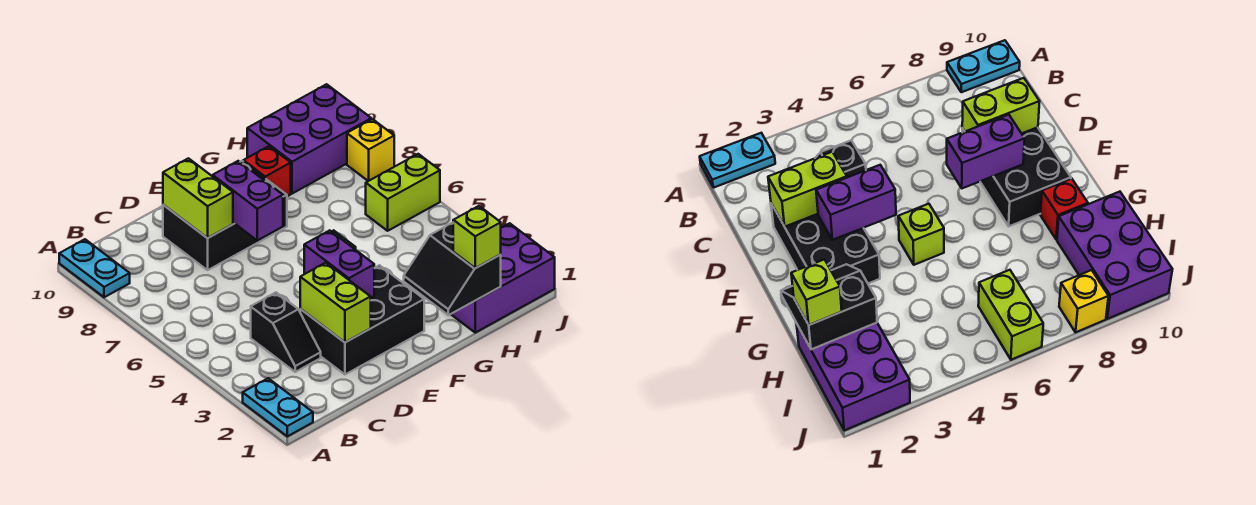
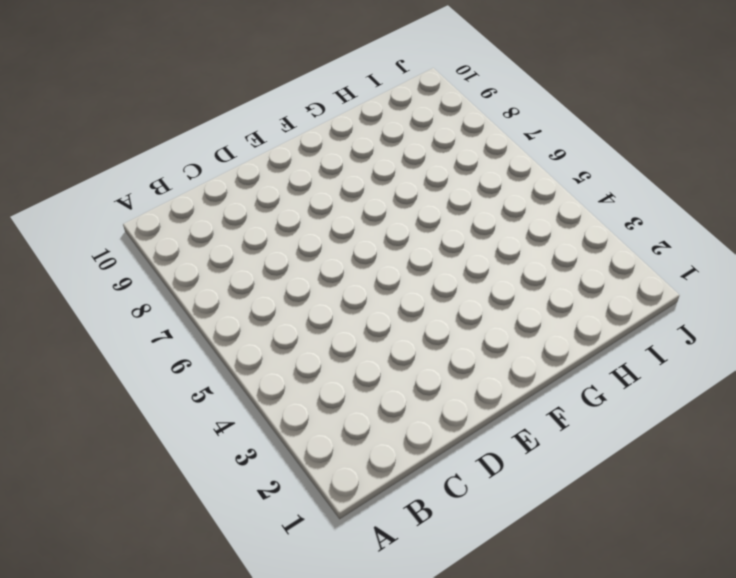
none -> cyan 1x2 plate [243,378,313,436]
none -> cyan 1x2 plate [59,239,130,297]
none -> black 1x2 slope [251,293,321,372]

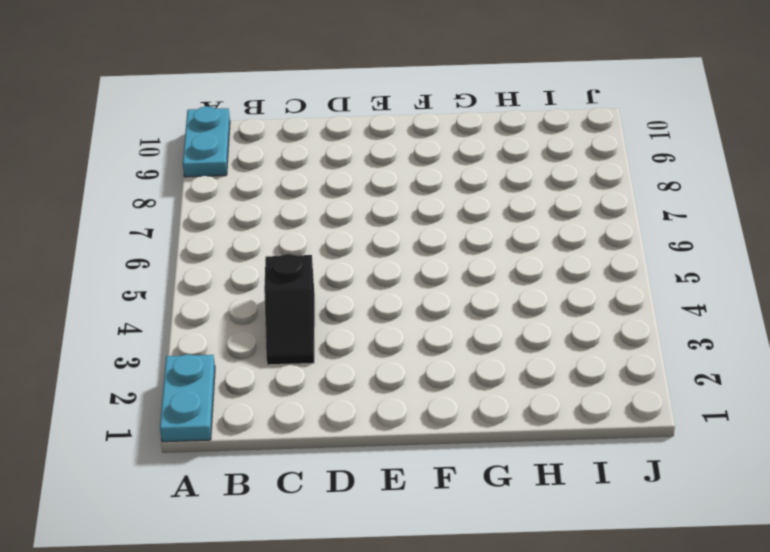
none -> black 2x3 brick [300,265,424,374]
none -> black 2x3 brick [163,161,287,270]
none -> lime 1x1 brick [898,204,944,265]

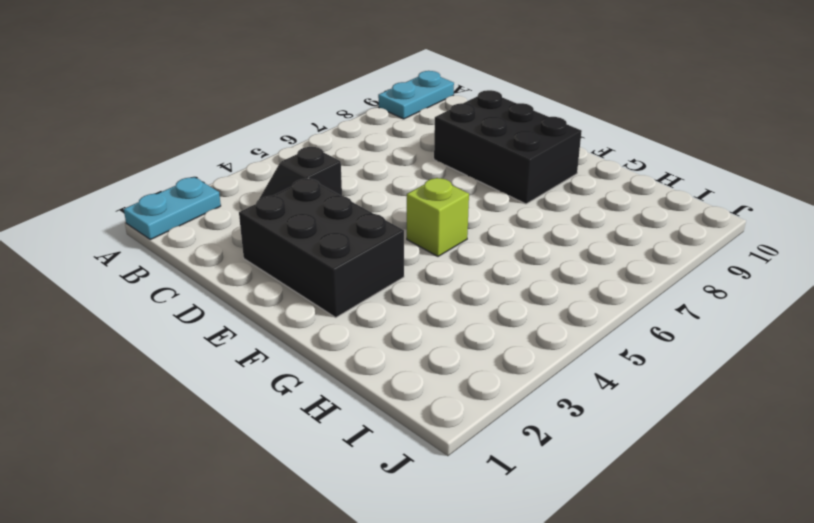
none -> red 1x1 brick [243,146,291,196]
none -> purple 2x3 brick [451,223,555,333]
none -> purple 2x3 brick [247,84,371,194]

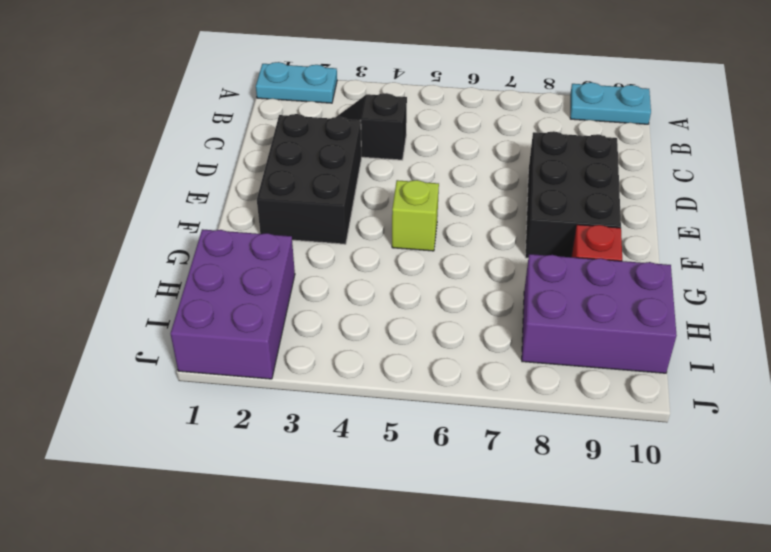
purple 2x3 brick [522,254,677,373] -> purple 2x3 brick turned to [247,84,371,194]
none -> lime 1x2 brick [366,154,440,231]
none -> yellow 1x1 brick [347,119,394,181]
none -> lime 1x2 brick [300,263,371,342]

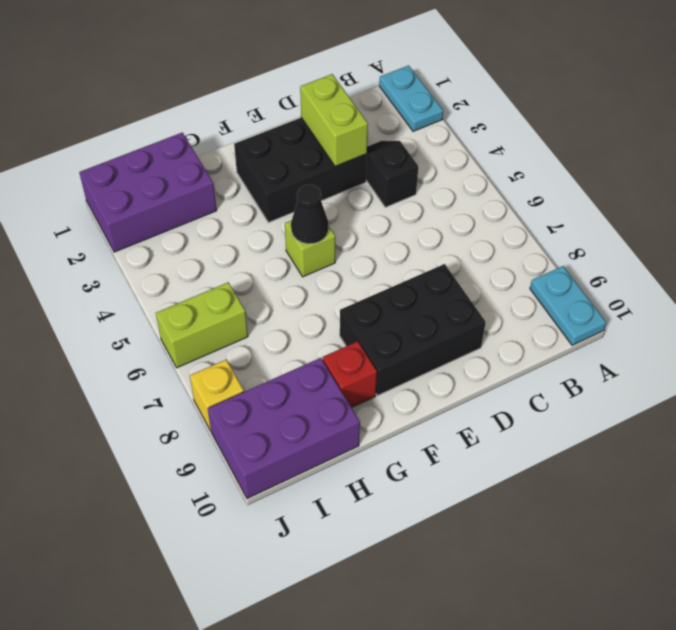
black 1x1 cone [291,185,328,244] -> none
none -> lime 1x2 brick [163,158,233,238]
none -> purple 1x2 brick [304,230,374,298]
none -> purple 1x2 brick [213,161,283,240]

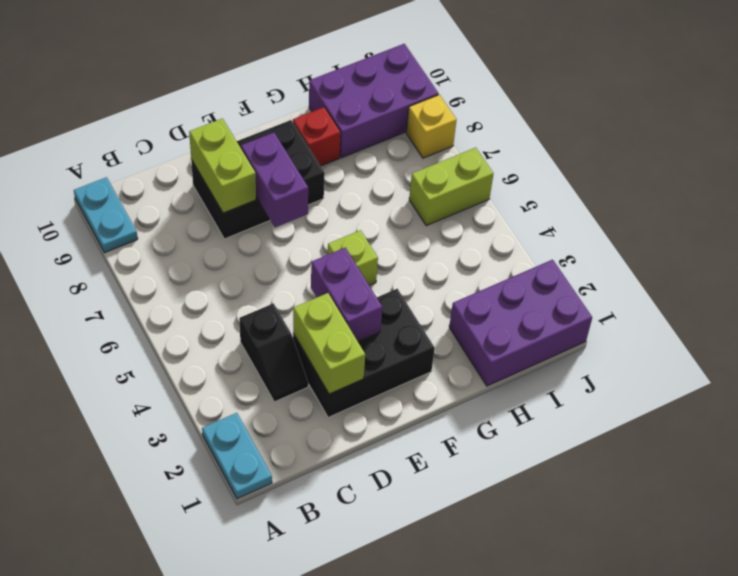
none -> black 2x2 slope [404,223,501,315]
none -> lime 1x1 brick [453,206,501,268]

